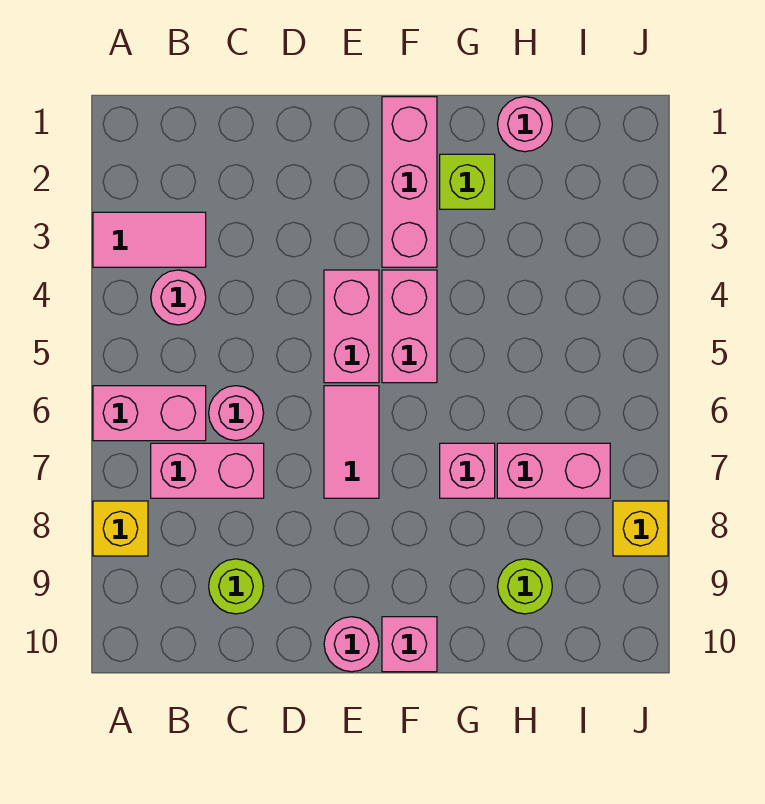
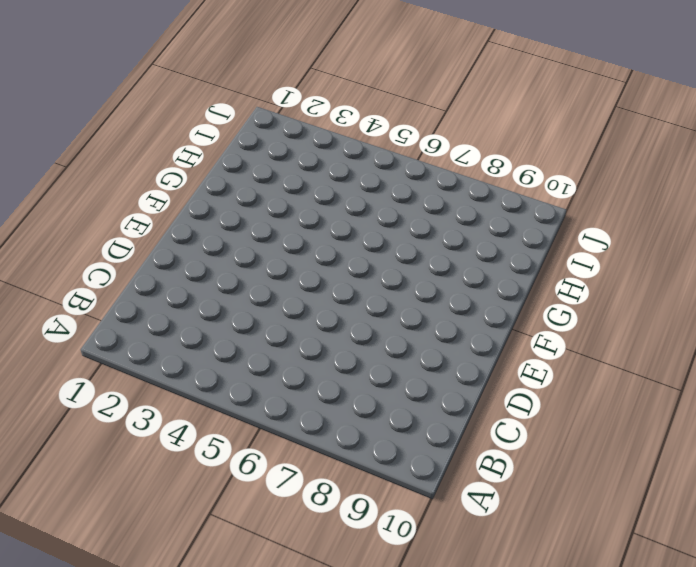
none -> pink 1x2 tile [93,212,206,267]
none -> pink 1x2 brick [93,386,206,441]
none -> yellow 1x1 brick [93,501,148,556]

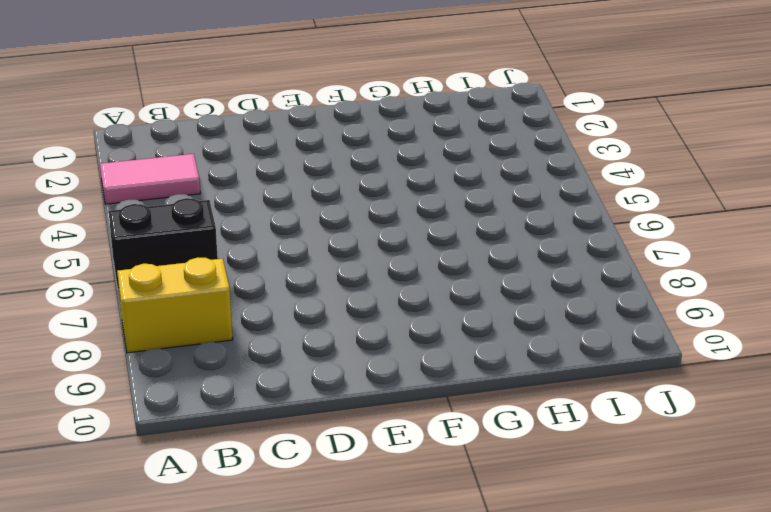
black 1x2 brick [109,198,218,289] -> pink 1x2 brick [93,386,206,441]
yellow 1x2 brick [117,258,233,353] -> yellow 1x1 brick [93,501,148,556]
none -> pink 1x1 round brick [151,270,206,325]
none -> pink 1x2 brick [151,443,264,498]
none -> pink 1x1 round brick [209,386,263,441]

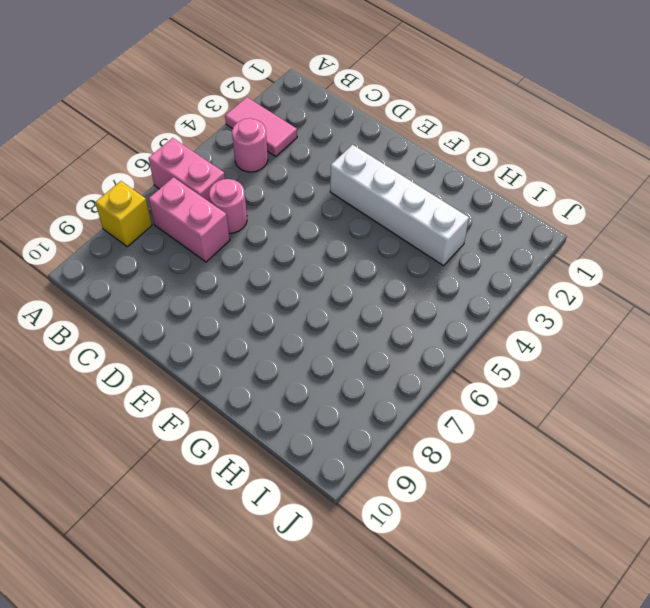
white 1x4 brick [330,145,469,266] -> pink 1x3 brick [382,97,437,267]
none -> lime 1x1 round brick [209,559,264,614]
none -> pink 1x2 brick [324,270,379,383]
none -> pink 1x2 tile [324,386,379,498]

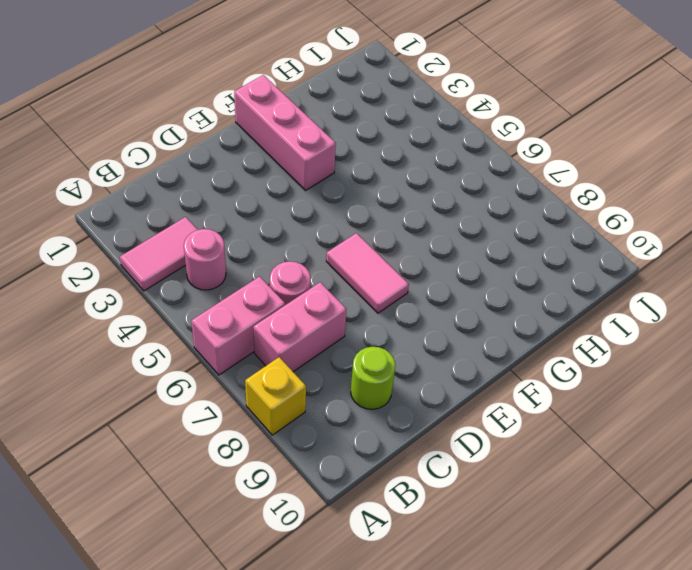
none -> pink 1x2 brick [324,270,379,383]
none -> pink 1x1 round brick [324,617,379,672]
none -> pink 1x2 brick [382,270,437,383]

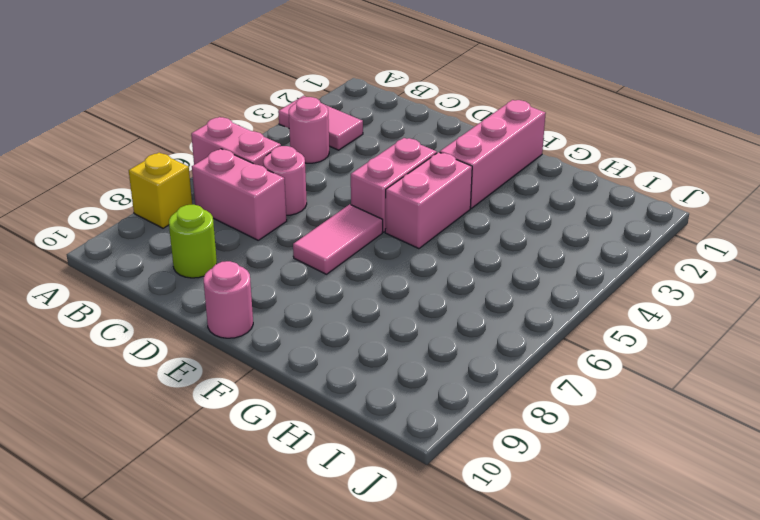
none -> pink 1x1 brick [382,617,437,672]
none -> lime 1x1 brick [440,154,495,209]
none -> pink 1x1 brick [440,443,495,498]

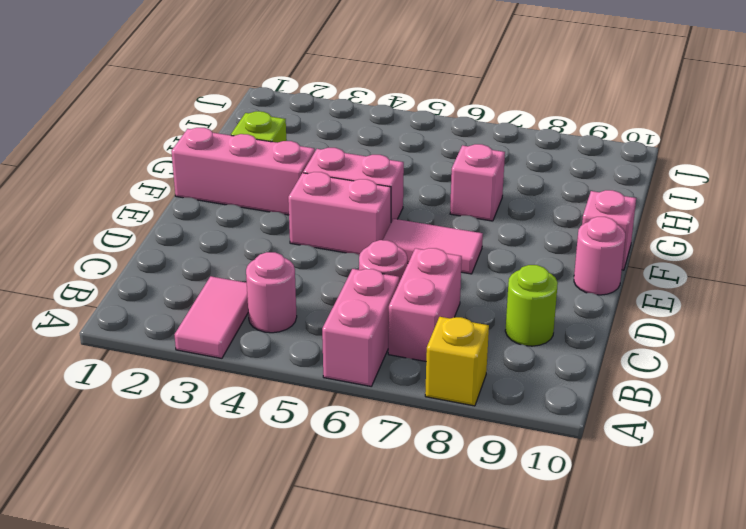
none -> pink 1x1 round brick [498,97,552,152]
none -> pink 1x2 brick [497,443,610,498]
none -> lime 1x1 round brick [498,559,552,614]

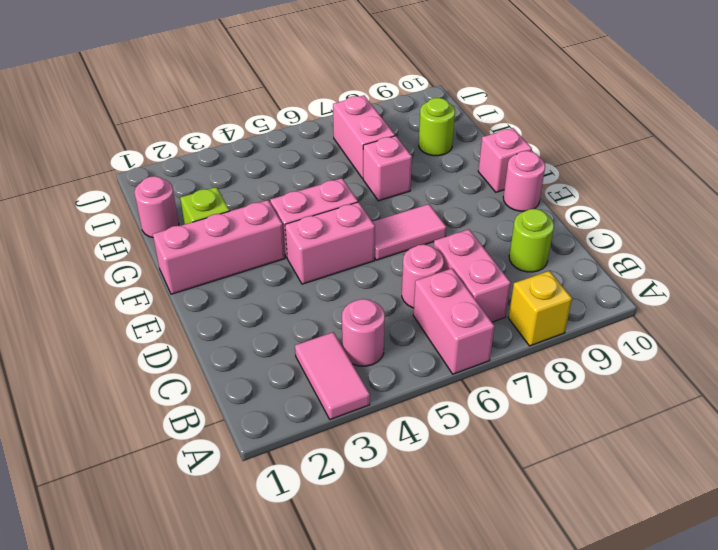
none -> yellow 1x1 brick [613,501,668,556]

